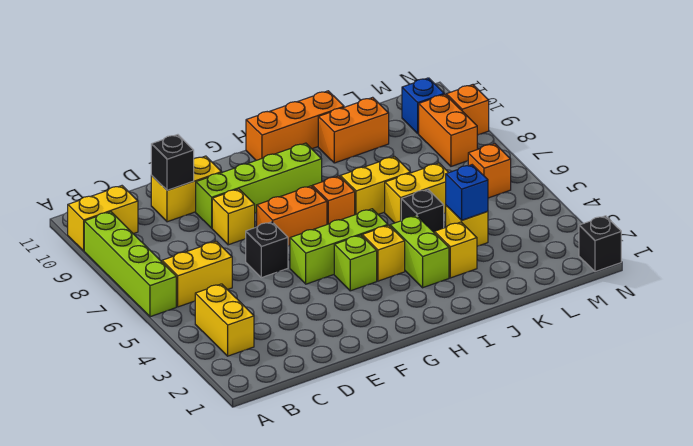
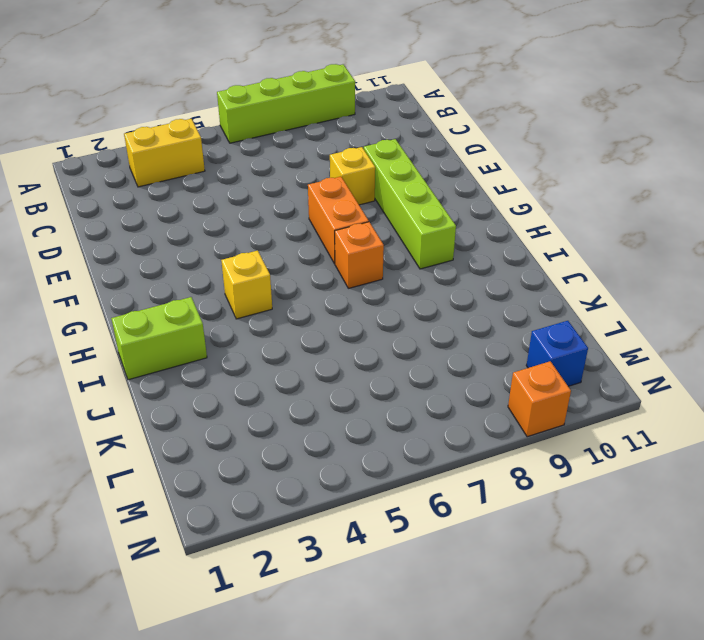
lime 1x2 brick [111,297,207,380] -> lime 1x2 brick moved to [390,216,449,288]
none -> yellow 1x2 brick [68,186,138,251]
none -> yellow 1x2 brick [162,241,232,307]
none -> yellow 1x2 brick [151,156,222,222]

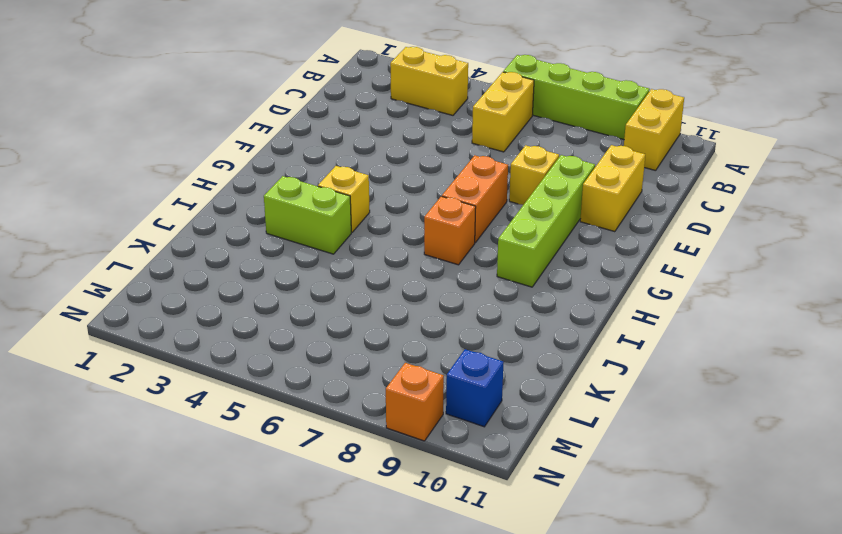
none -> black 1x1 brick [246,222,288,278]
none -> lime 1x3 brick [290,209,388,284]
none -> lime 1x1 brick [334,235,377,291]

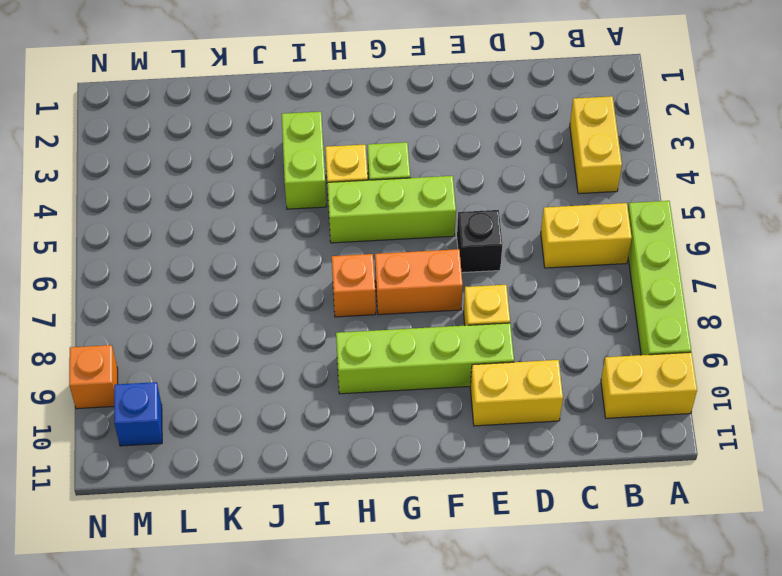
none -> orange 1x3 brick [246,91,344,160]
none -> yellow 1x2 brick [340,157,411,215]
none -> yellow 1x1 brick [435,222,477,278]

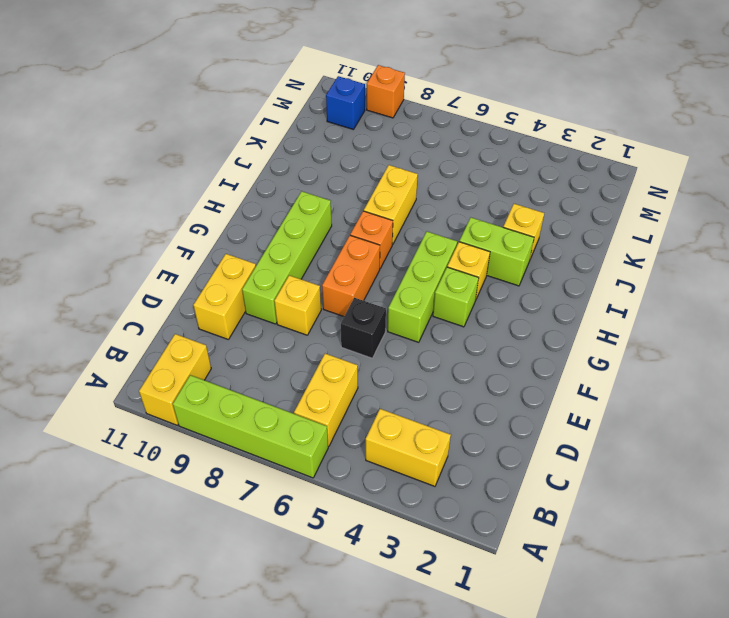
none -> orange 1x3 brick [246,91,344,160]
none -> black 1x1 brick [401,189,444,233]
none -> yellow 1x2 brick [385,163,449,223]

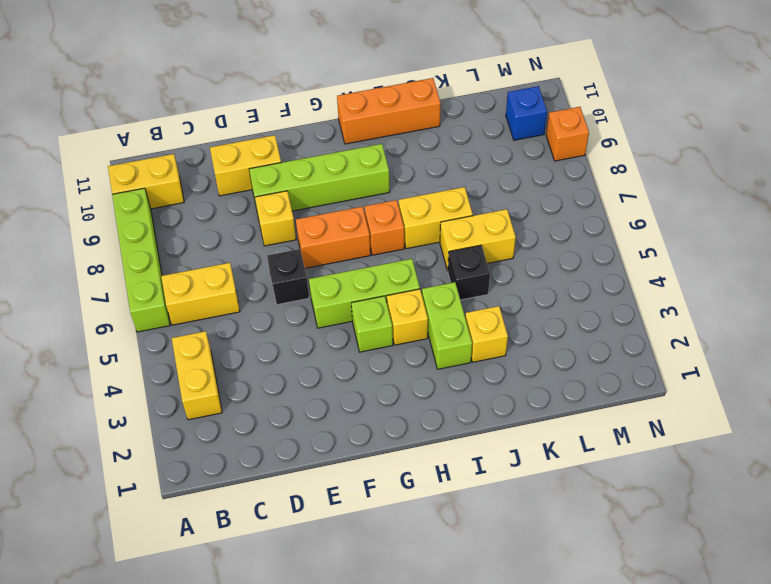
none -> orange 1x2 brick [318,97,389,163]
none -> yellow 1x1 brick [446,206,488,246]
none -> orange 1x1 brick [468,144,511,198]

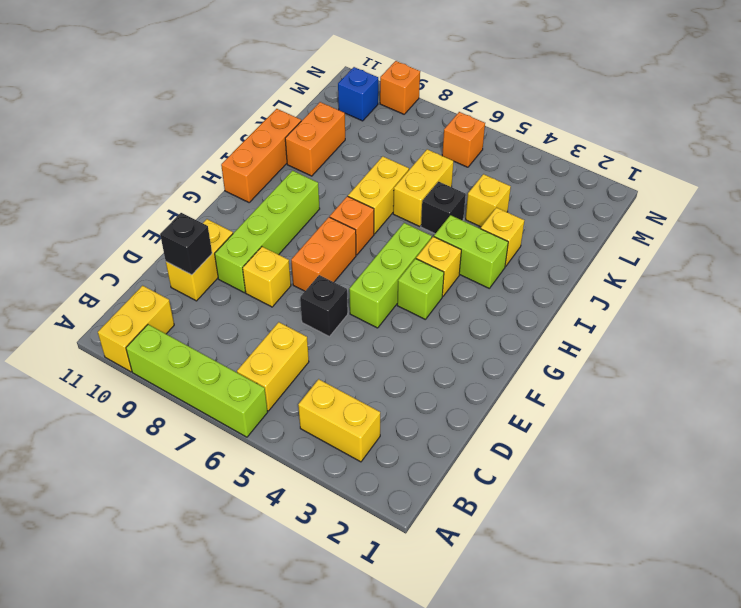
none -> orange 1x2 brick [419,94,477,166]
none -> black 1x1 brick [579,216,621,272]
none -> blue 1x1 brick [446,165,488,220]

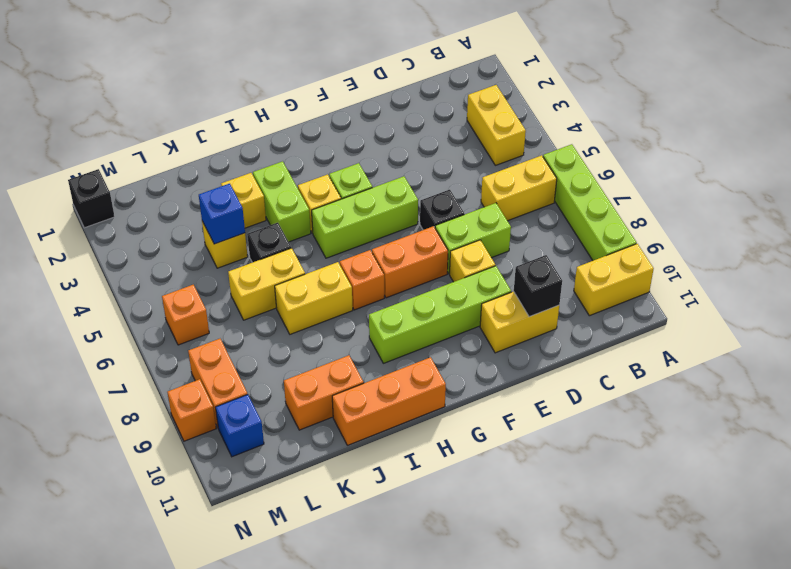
lime 1x2 brick [435,203,511,274] -> none

